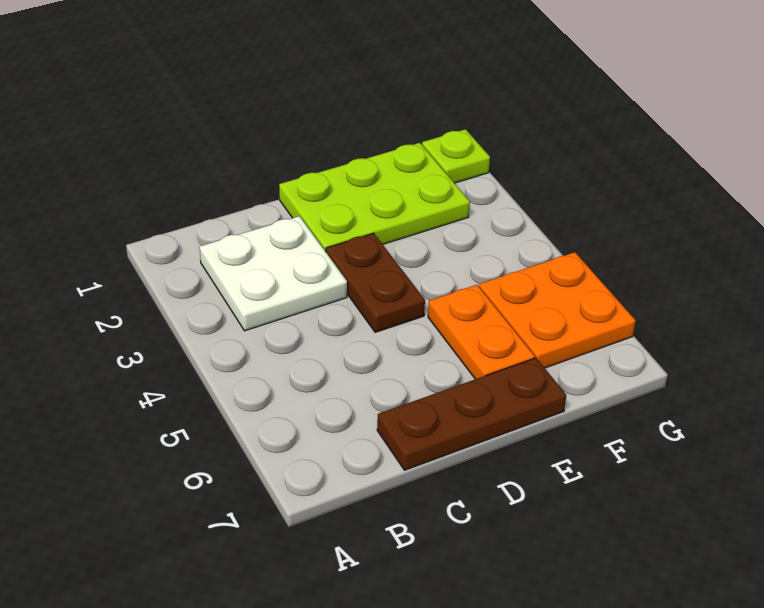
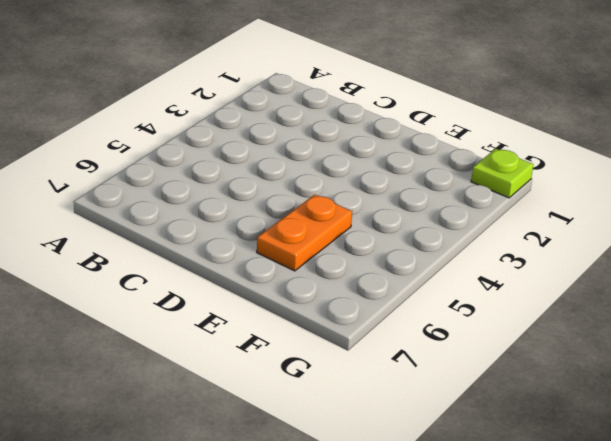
none -> white 2x2 plate [200,216,347,331]
none -> brown 1x3 plate [377,358,566,470]

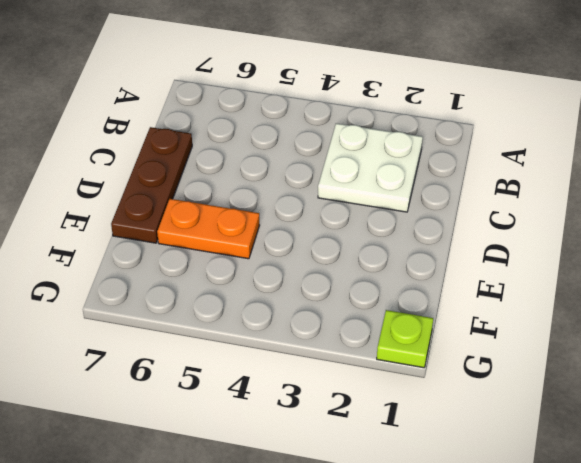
none -> lime 2x3 plate [279,143,470,252]
none -> brown 1x2 plate [326,233,425,332]

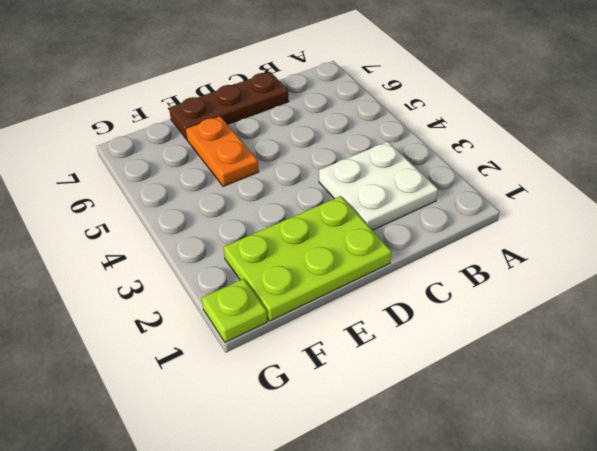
none -> brown 1x2 plate [326,233,425,332]
none -> orange 2x2 plate [479,252,636,368]

